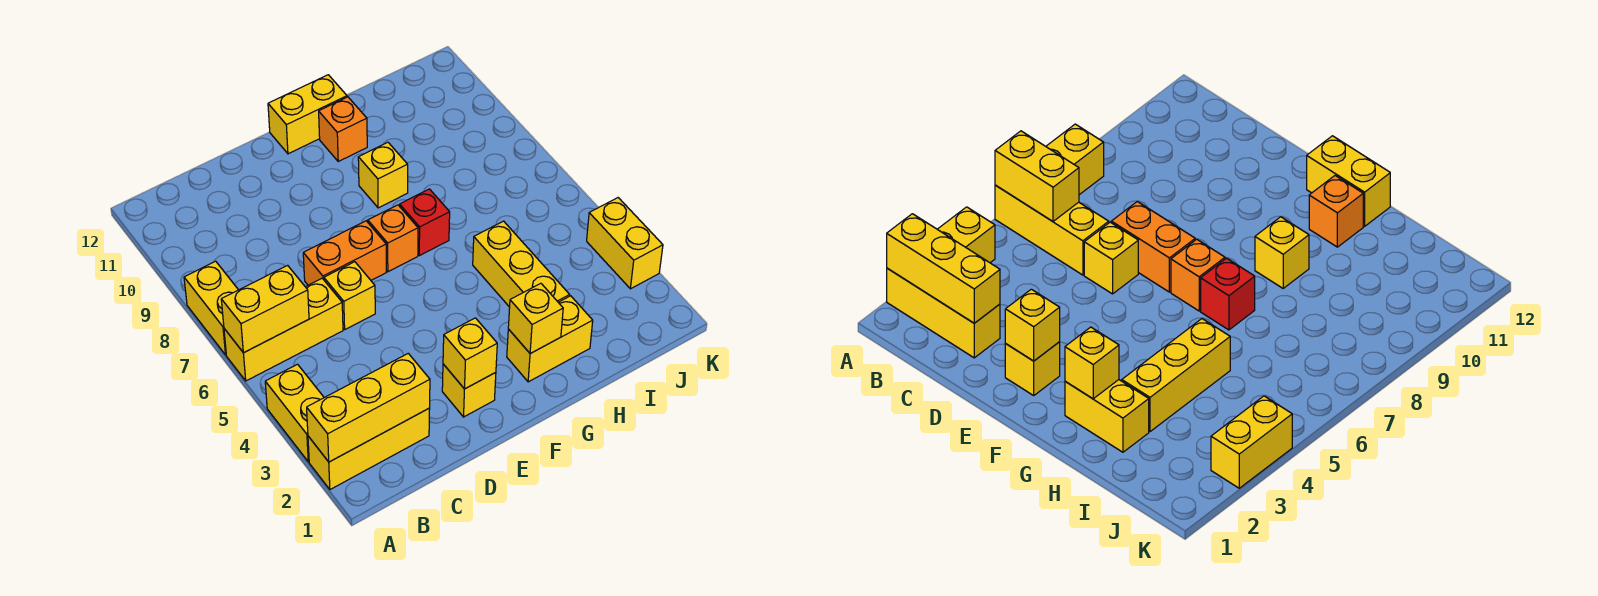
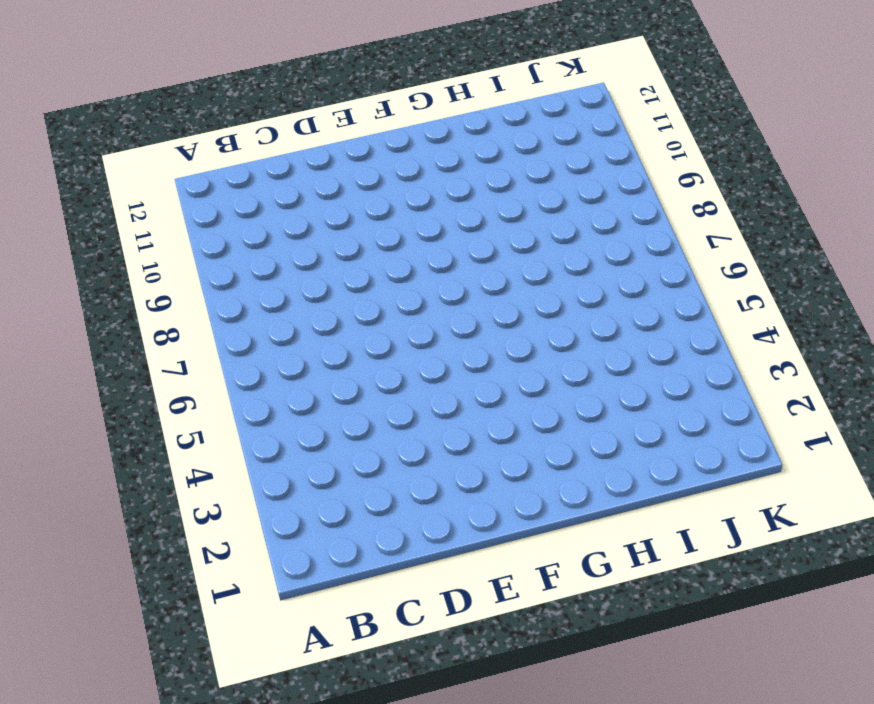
none -> yellow 1x3 brick [308,408,430,490]
none -> yellow 1x2 brick [265,364,324,462]
none -> yellow 1x3 brick [224,278,343,381]

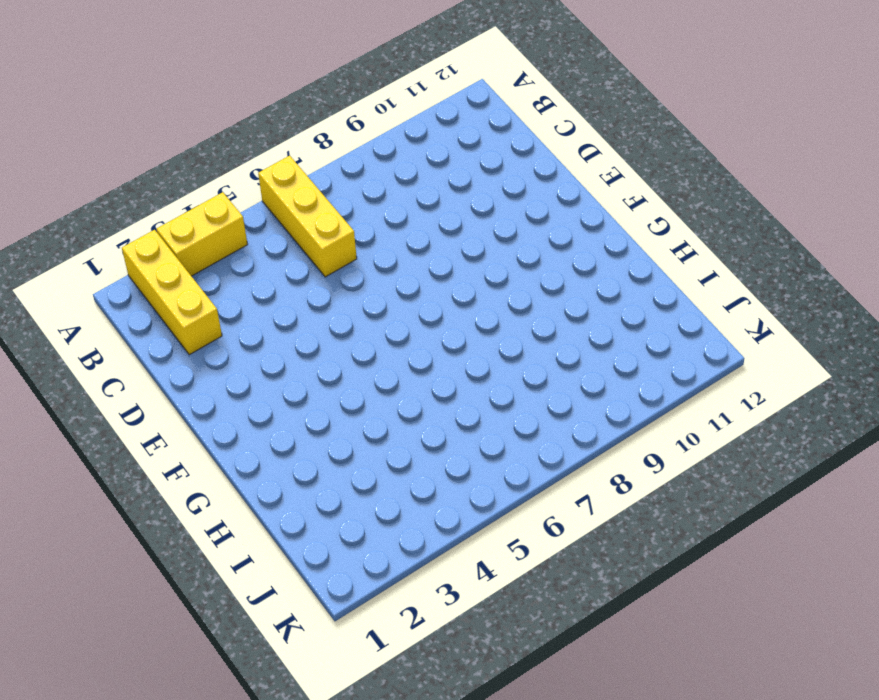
none -> yellow 1x2 brick [184,261,238,355]
none -> yellow 1x1 brick [324,262,375,329]
none -> orange 1x2 brick [303,221,386,285]

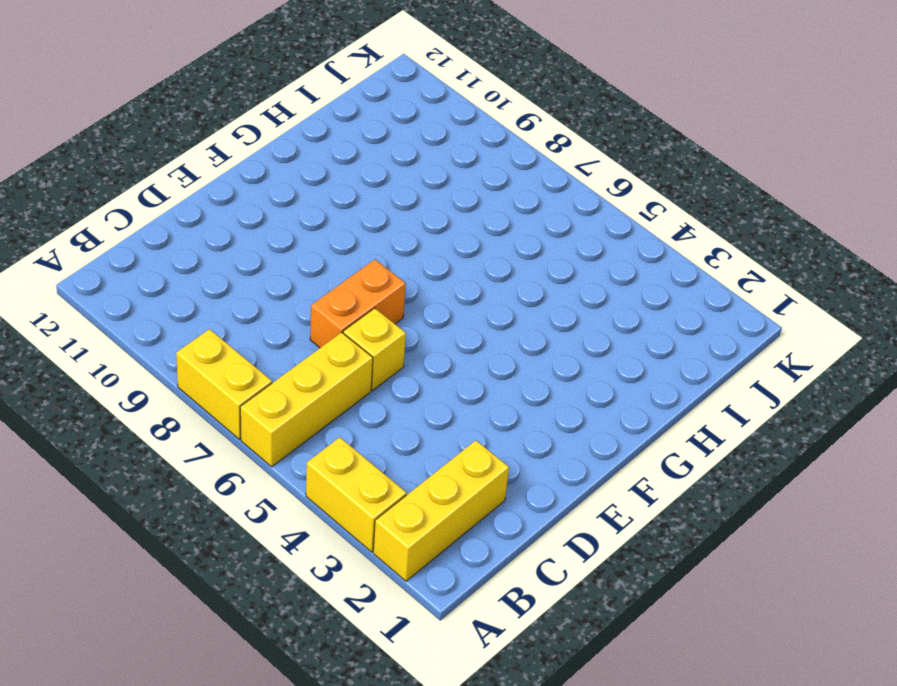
none -> yellow 1x1 brick [442,364,496,417]
none -> orange 1x1 brick [368,205,418,272]
none -> yellow 1x2 brick [268,75,347,154]

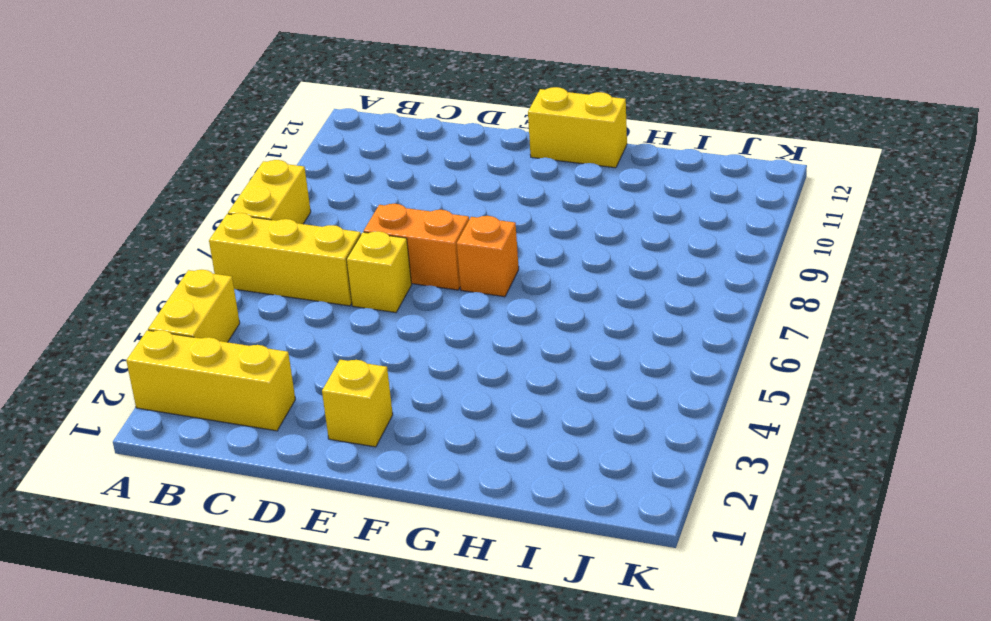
none -> yellow 1x2 brick [507,296,593,382]
none -> red 1x1 brick [400,189,450,256]
none -> yellow 1x1 brick [358,142,408,208]

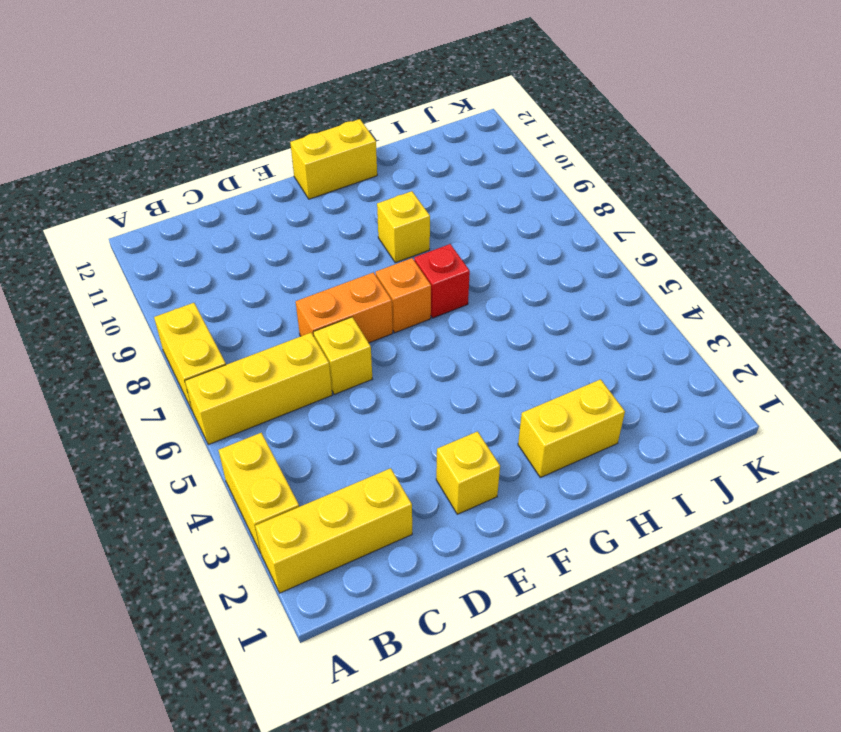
none -> orange 1x1 brick [319,97,367,161]
none -> yellow 1x3 brick [473,221,570,307]
none -> yellow 1x2 brick [587,198,663,289]

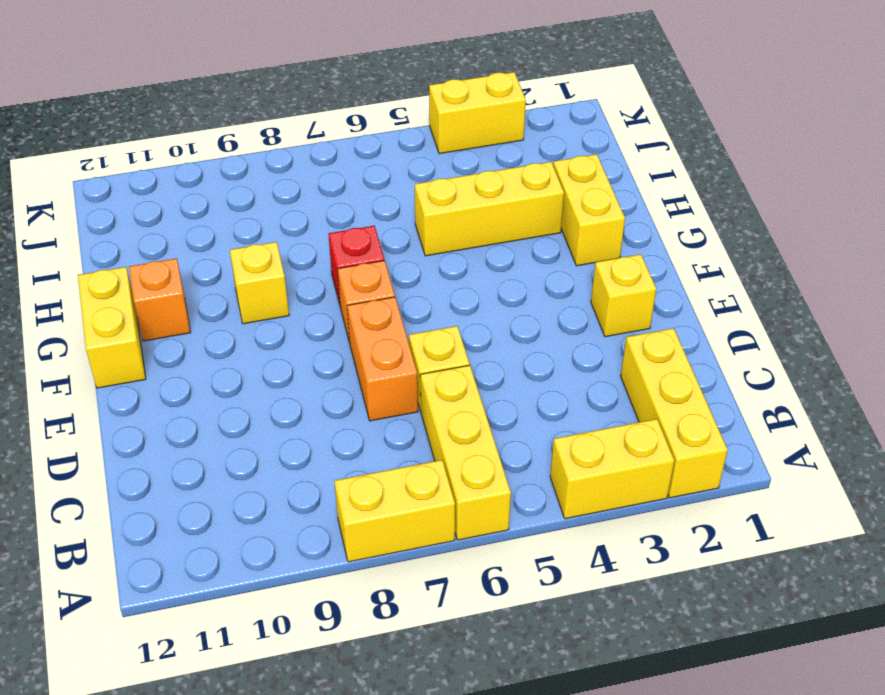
none -> yellow 1x3 brick [307,353,430,462]
none -> yellow 1x2 brick [221,265,309,353]
none -> yellow 1x1 brick [443,318,497,389]

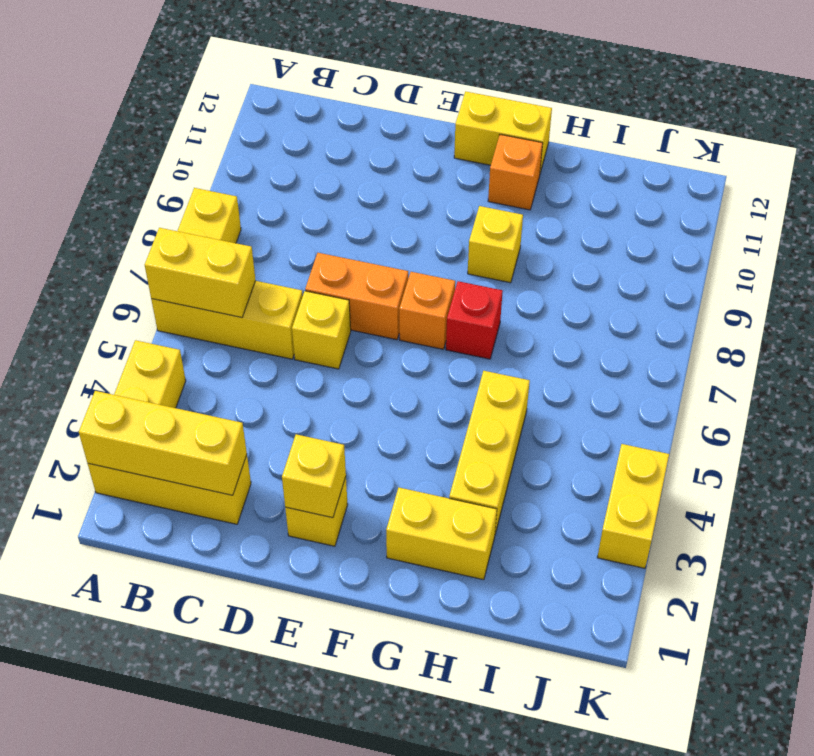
none -> yellow 1x1 brick [508,283,563,354]

